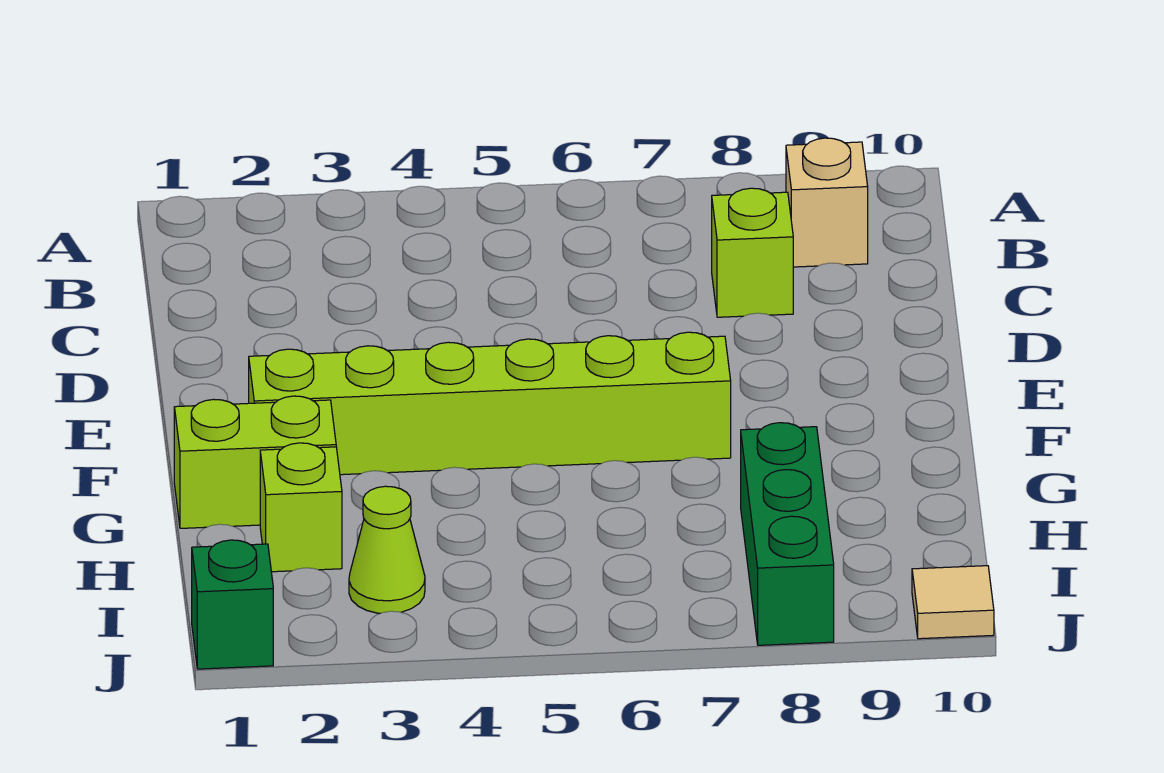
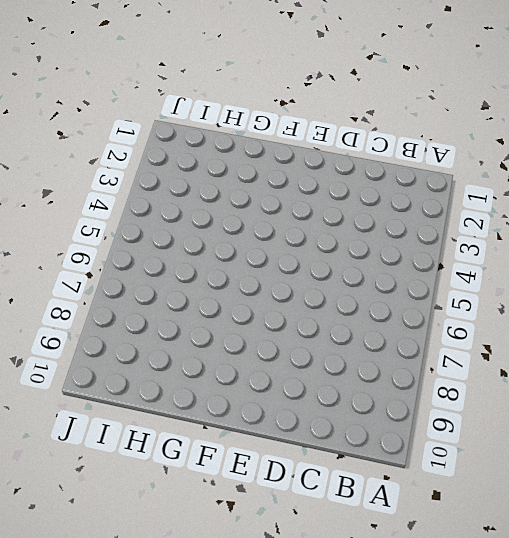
none -> tan 1x1 brick [786,138,868,267]
none -> lime 1x1 brick [712,188,793,317]

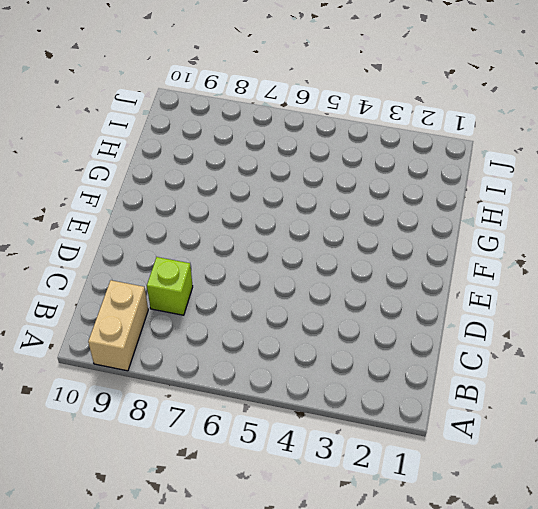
tan 1x2 brick [88,280,148,371] -> tan 1x1 brick [786,138,868,267]
none -> lime 1x6 brick [249,332,731,475]
none -> lime 1x2 brick [174,396,336,528]

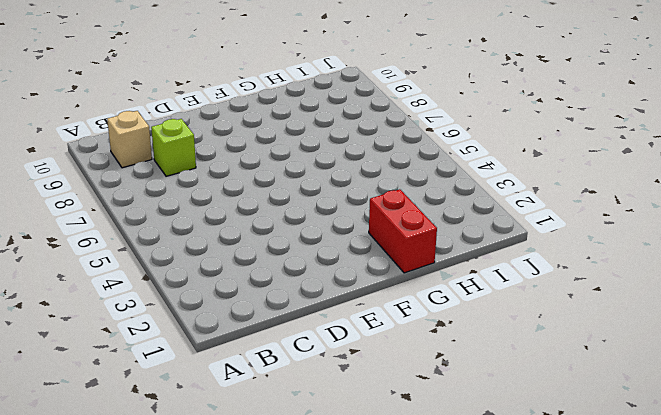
red 1x2 brick [369,189,437,273] -> lime 1x2 brick [174,396,336,528]
none -> lime 1x6 brick [249,332,731,475]
none -> lime 1x1 brick [260,443,342,572]

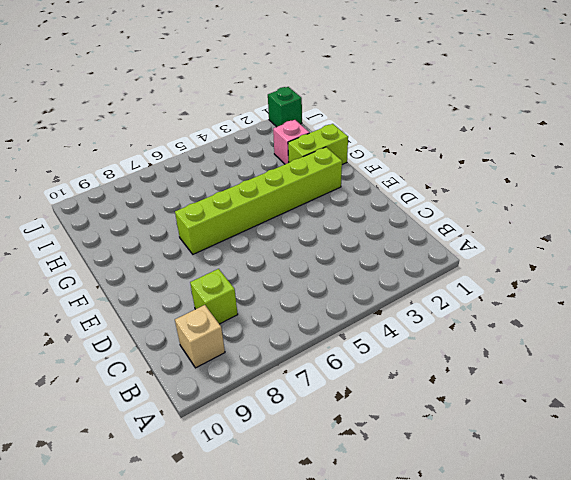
pink 1x1 brick [273,120,309,164] -> lime 1x1 brick [260,443,342,572]
none -> green 1x3 brick [741,423,834,645]
none -> lime 1x1 cone [349,486,425,613]

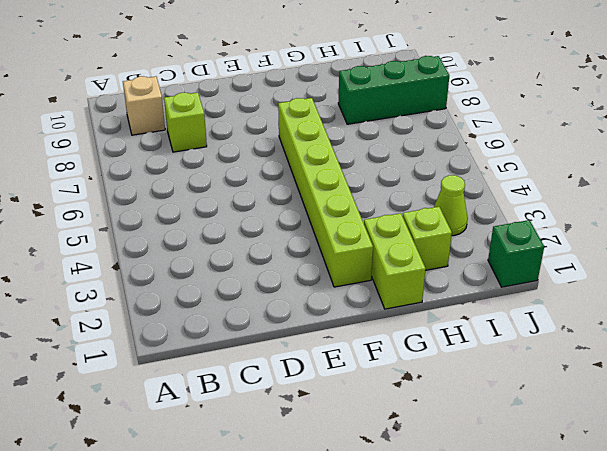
none -> tan 1x1 tile [912,566,994,639]

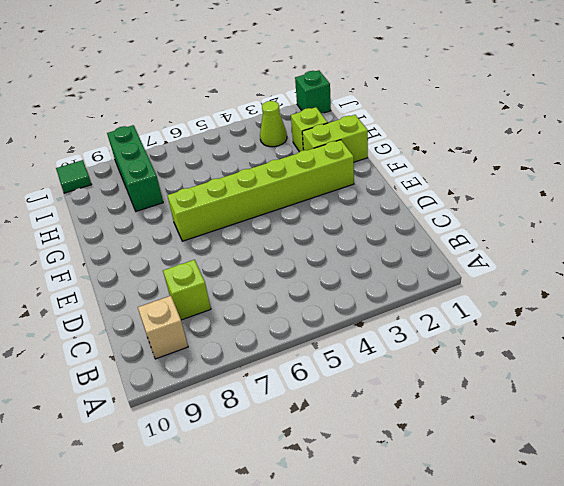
green 1x1 tile [56,160,91,193] -> tan 1x1 tile [912,566,994,639]

